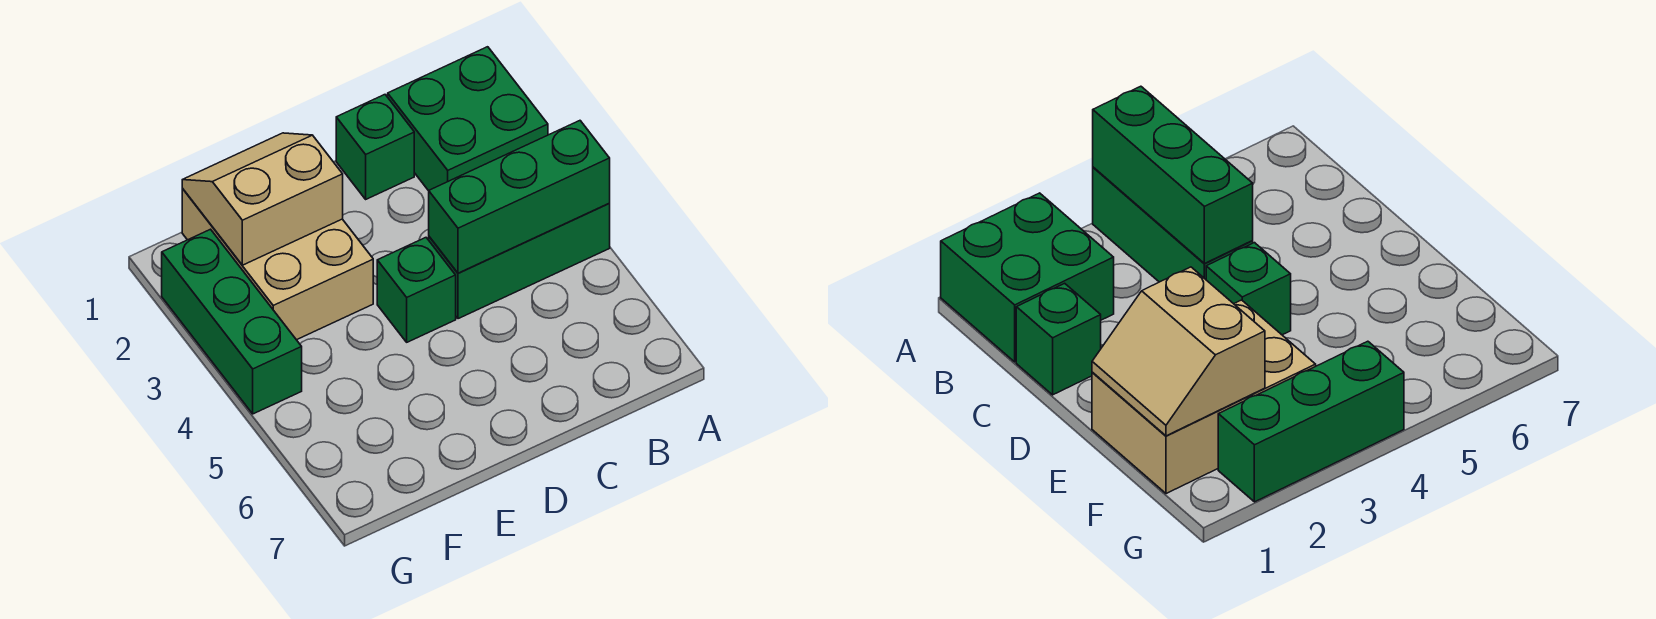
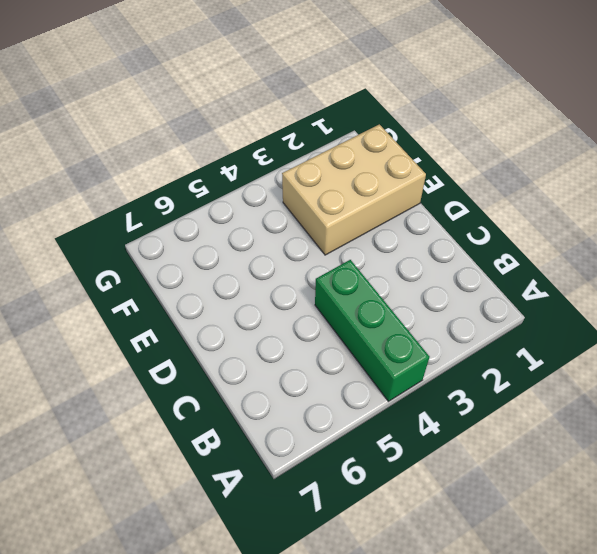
none -> green 2x2 brick [388,47,548,191]
none -> green 1x1 brick [336,95,414,199]

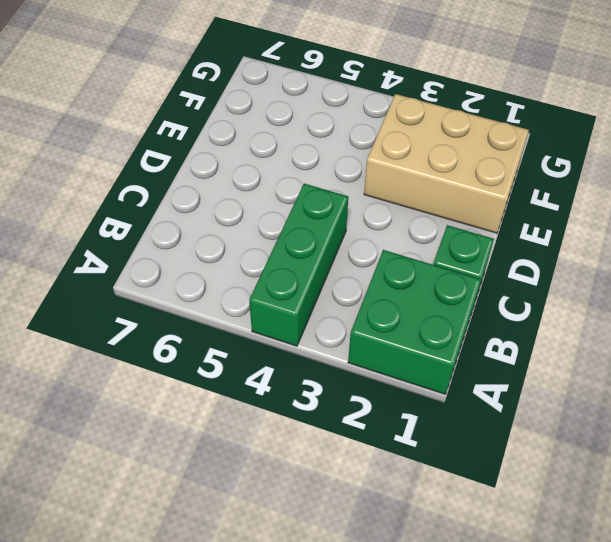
none -> green 1x1 brick [377,238,456,342]
none -> green 1x3 brick [162,229,302,414]

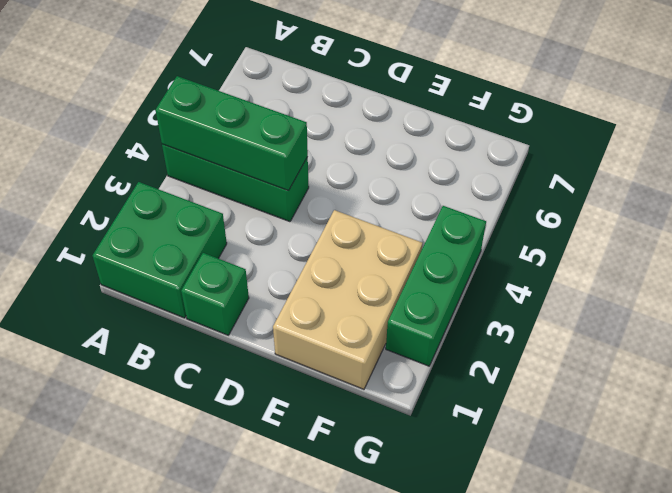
none -> green 1x1 brick [377,238,456,342]
none -> tan 2x2 slope [182,133,343,265]

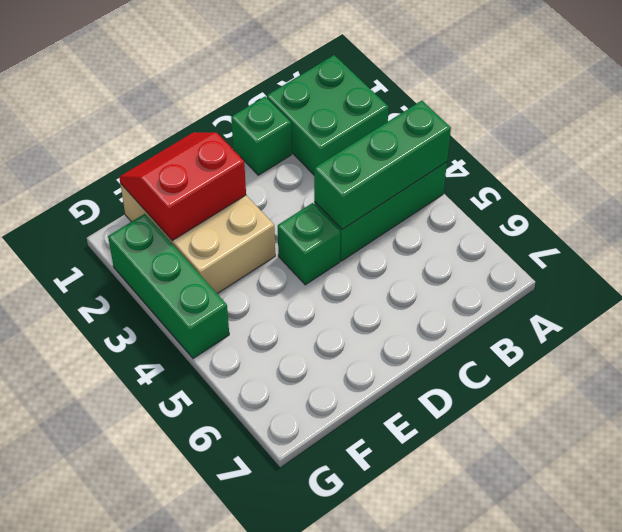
red 2x2 slope [119,133,246,241] -> tan 2x2 slope [182,133,343,265]

